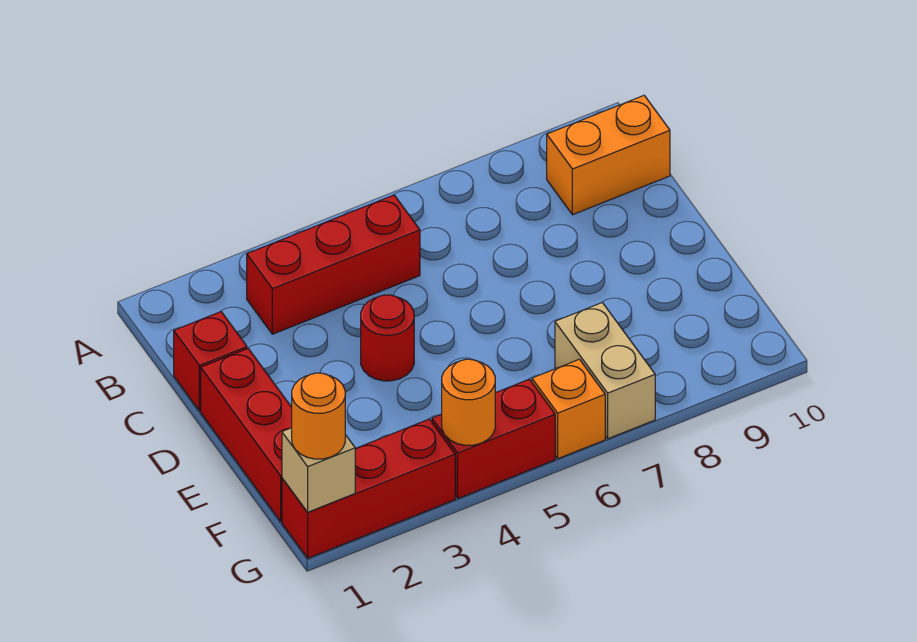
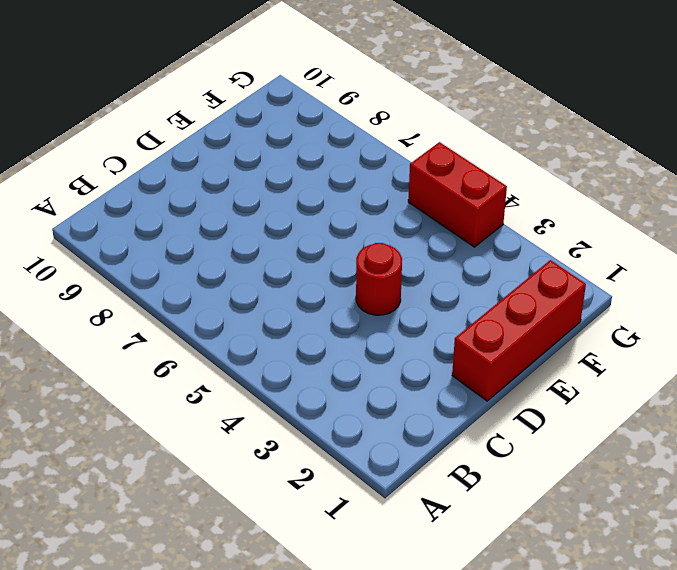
none -> red 1x3 brick [247,195,420,334]
none -> orange 1x2 brick [547,96,670,215]
none -> red 1x1 brick [174,312,247,411]

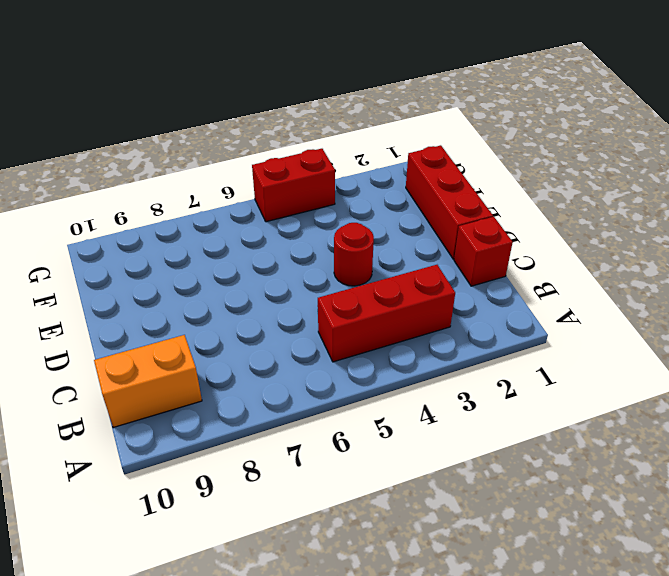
none -> tan 1x2 brick [555,303,655,439]
none -> red 1x3 brick [282,419,455,558]
none -> orange 1x1 brick [532,359,605,459]

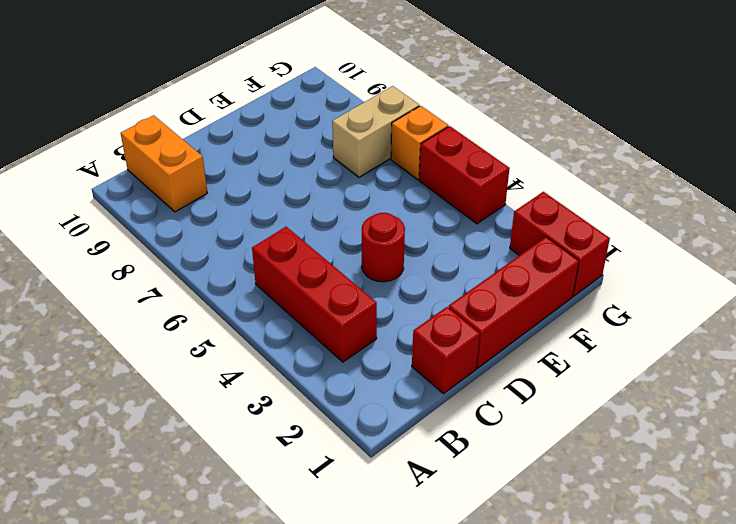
red 1x2 brick [510,192,610,296] -> red 1x3 brick [282,419,455,558]
none -> tan 1x1 brick [282,428,355,512]
none -> orange 1x1 round brick [442,359,495,445]
none -> orange 1x1 round brick [292,373,345,459]

